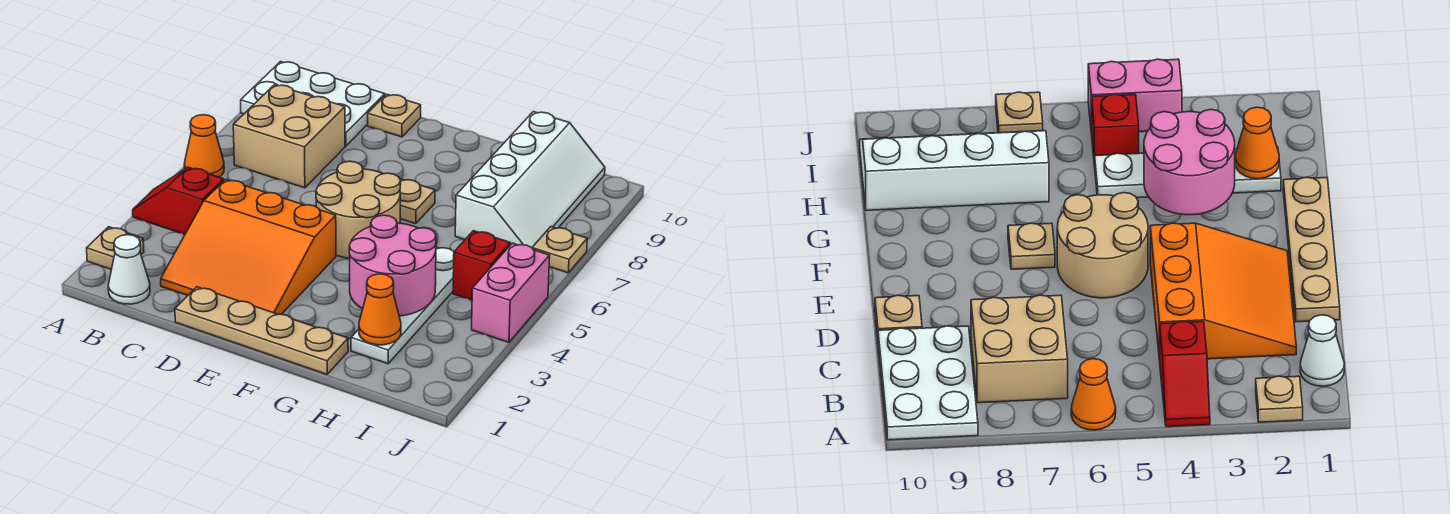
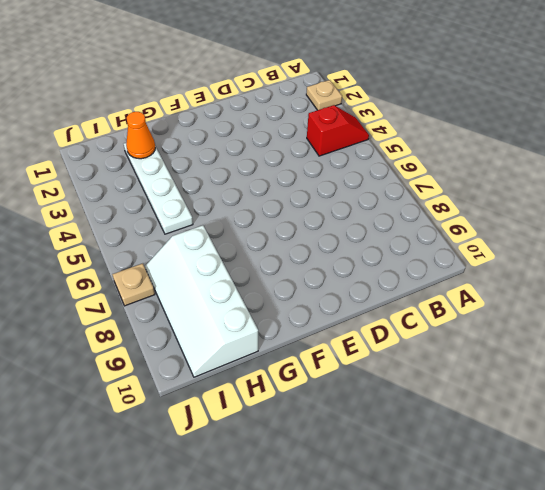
none -> orange 1x1 cone [184,115,224,177]
none -> white 2x3 plate [241,62,385,146]
none -> white 1x1 cone [108,235,150,304]

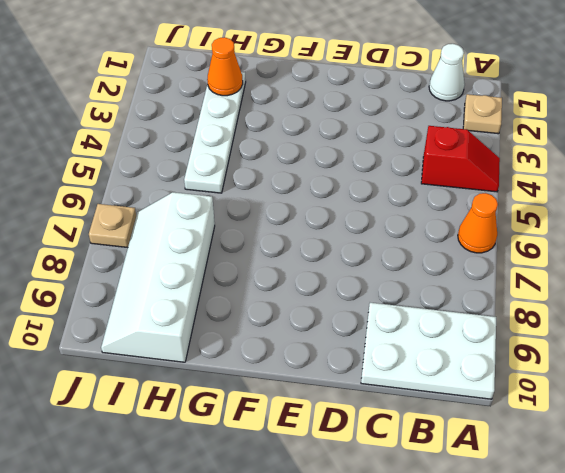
none -> tan 2x2 brick [233,85,345,188]
none -> orange 3x3 slope [161,179,336,314]
none -> tan 1x4 plate [175,287,348,374]

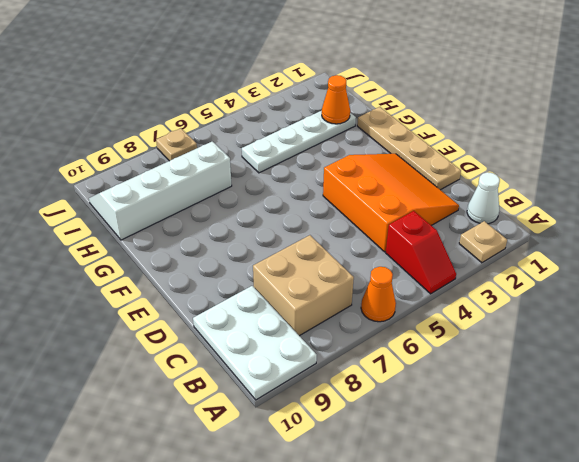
none -> tan 1x1 plate [368,94,421,137]
none -> tan 2x2 round brick [316,161,401,259]
none -> tan 1x1 plate [400,179,435,224]

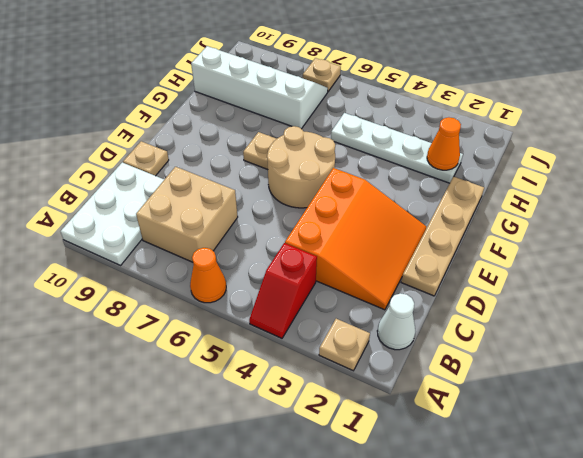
none -> red 1x1 brick [453,231,510,300]
none -> pink 1x2 brick [472,243,550,342]
none -> pink 2x2 round brick [349,215,436,316]

